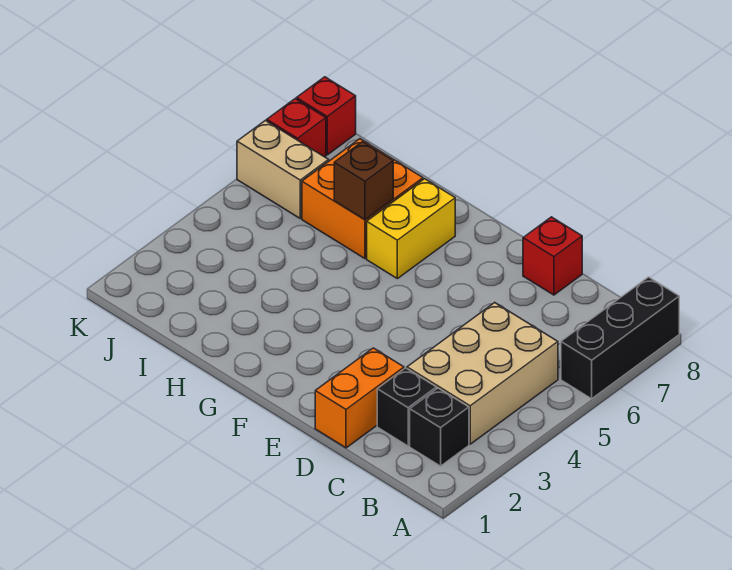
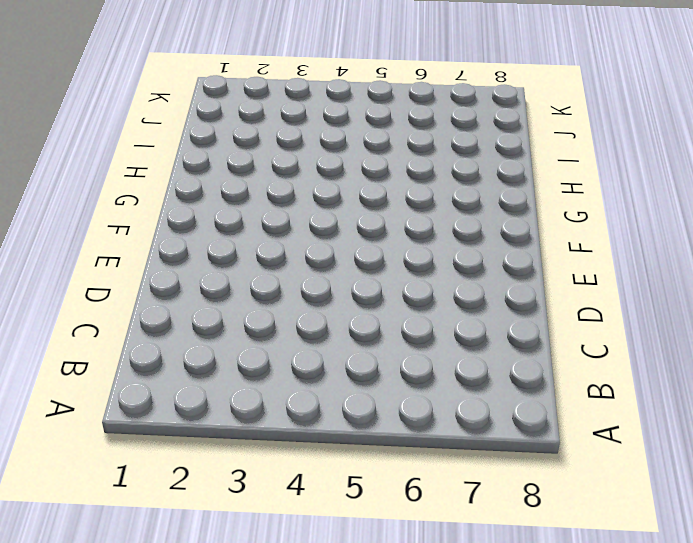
none -> black 1x3 brick [561,277,679,399]
none -> black 1x1 brick [410,388,469,466]
none -> tan 2x3 brick [407,303,558,444]

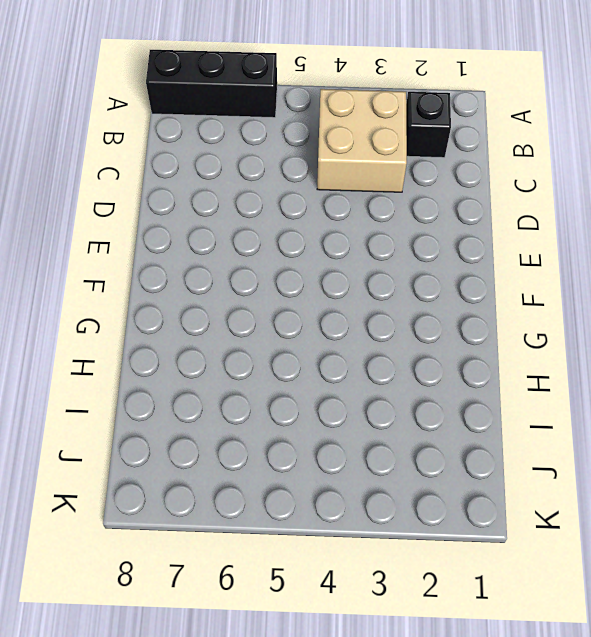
tan 2x2 brick [317,89,407,192] -> tan 2x3 brick [407,303,558,444]
none -> black 1x1 brick [377,368,436,446]
none -> orange 1x2 brick [315,348,404,448]
none -> red 1x1 brick [523,217,582,295]

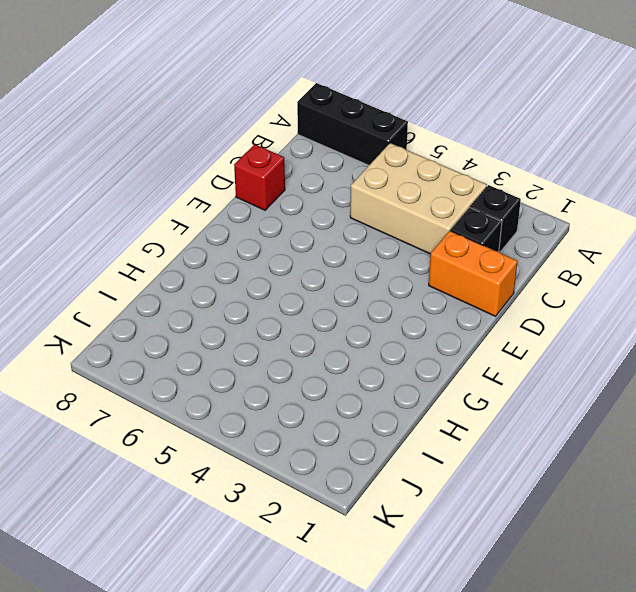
none -> yellow 1x2 brick [367,179,455,279]
none -> orange 2x2 brick [302,139,423,259]
none -> tan 1x2 brick [237,121,329,218]

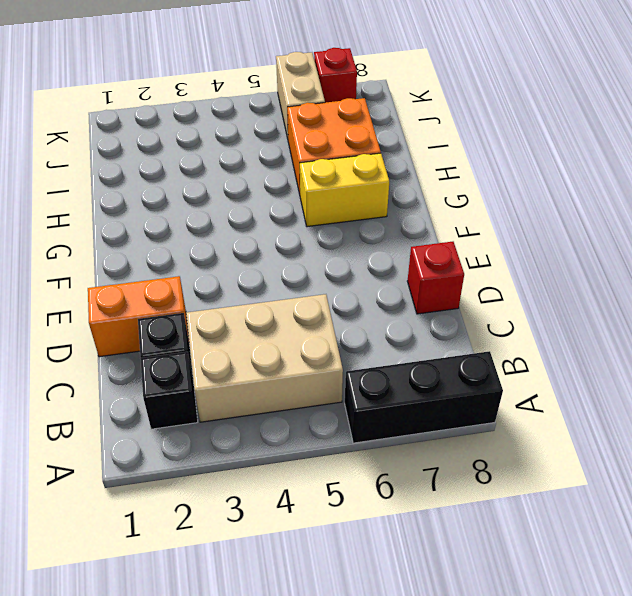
none -> red 1x1 brick [296,77,356,155]
none -> brown 1x1 brick [334,142,393,220]

